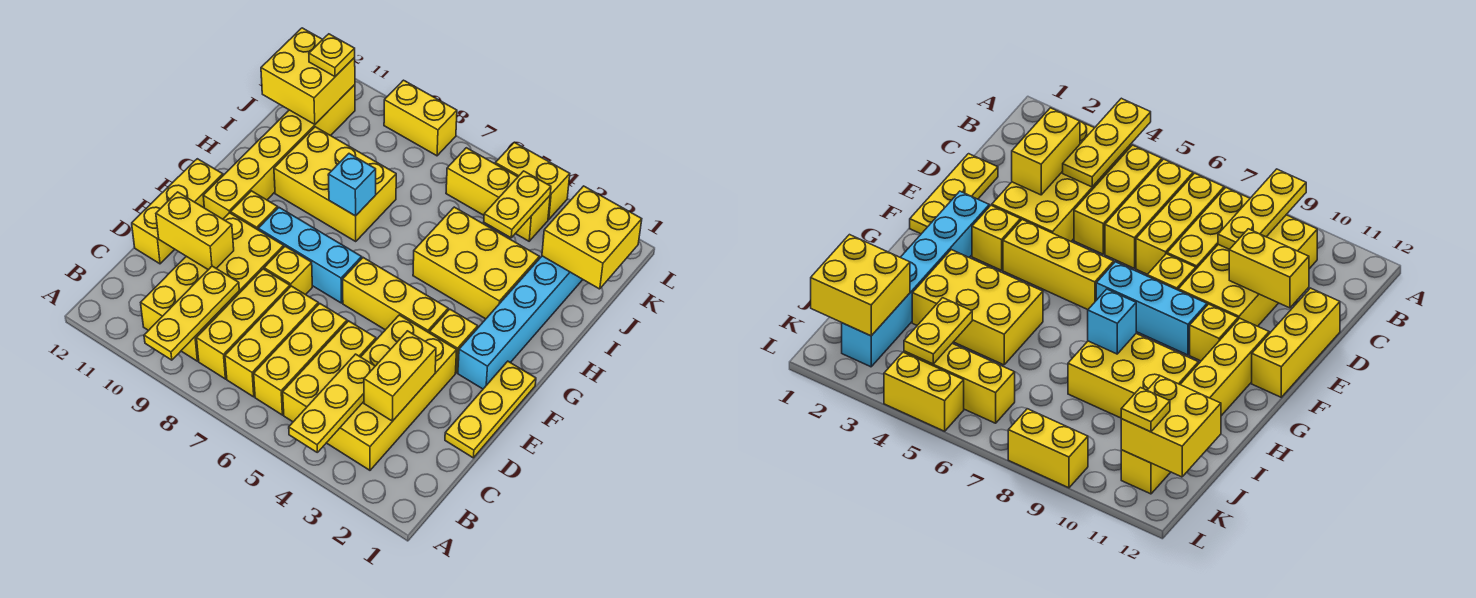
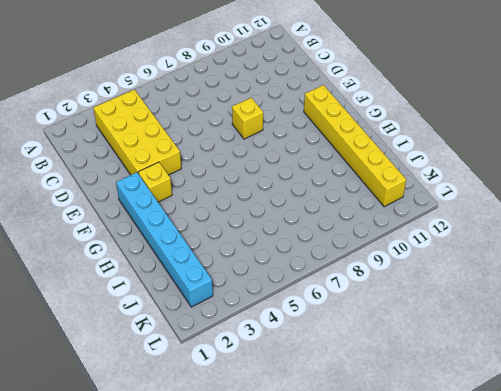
none -> yellow 1x3 brick [283,321,376,422]
none -> yellow 1x3 brick [254,304,347,415]
none -> yellow 1x3 brick [225,286,318,397]

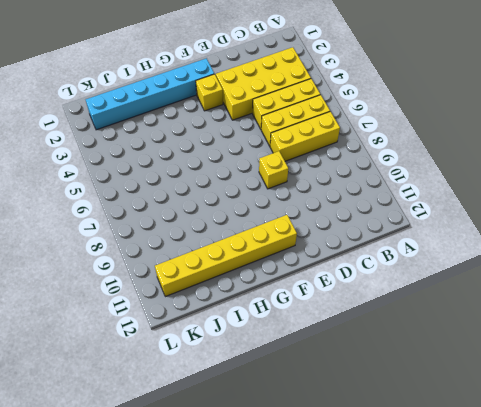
none -> yellow 1x3 brick [197,269,290,379]
none -> yellow 2x4 brick [141,213,284,361]
none -> yellow 1x3 plate [445,361,536,458]

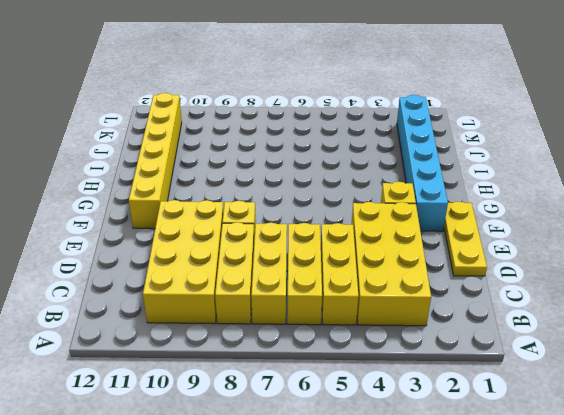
none -> yellow 1x3 brick [132,159,223,264]
none -> yellow 1x3 brick [343,258,448,333]
none -> cyan 1x3 brick [258,208,362,303]

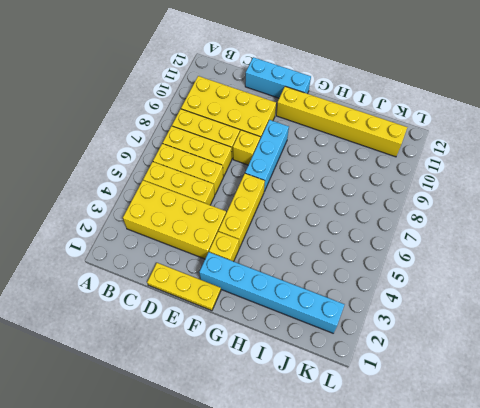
cyan 1x3 brick [245,57,311,98] -> yellow 1x3 brick [132,159,223,264]
none -> yellow 1x1 brick [231,191,278,230]
none -> yellow 2x3 brick [413,207,539,319]
none -> yellow 2x3 brick [274,127,396,241]

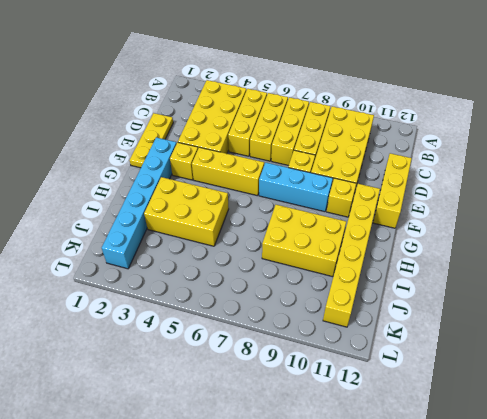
none -> yellow 1x3 brick [446,148,550,241]
none -> yellow 1x2 brick [495,142,570,220]
none -> yellow 1x2 brick [384,80,457,156]

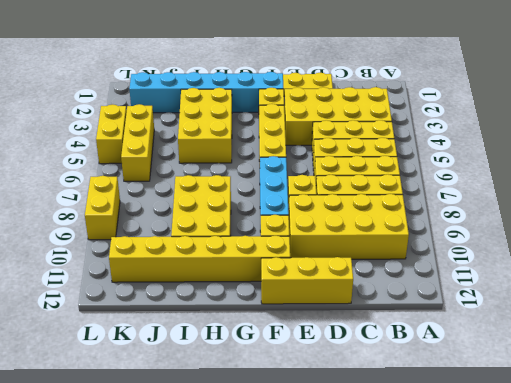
none -> yellow 1x3 plate [289,354,375,452]
none -> yellow 1x3 plate [144,266,239,360]
none -> yellow 1x2 brick [364,331,436,421]

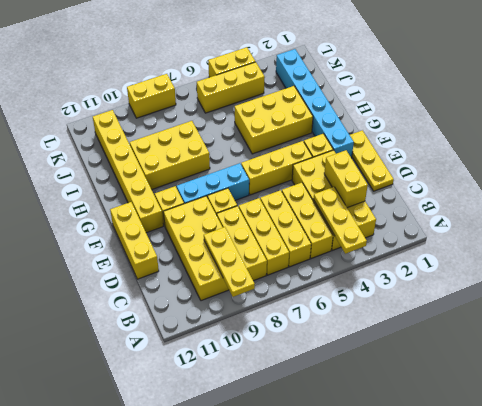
none -> yellow 1x2 brick [156,192,234,270]
none -> cyan 1x1 brick [328,154,376,216]
none -> yellow 2x2 brick [542,186,642,289]

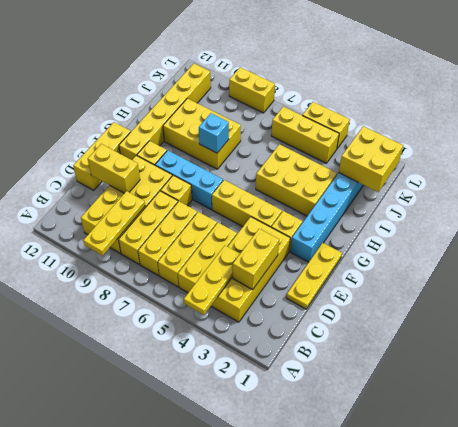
none -> yellow 1x2 plate [484,171,551,238]
none -> yellow 2x2 brick [261,28,355,124]
none -> yellow 1x1 plate [309,34,355,76]

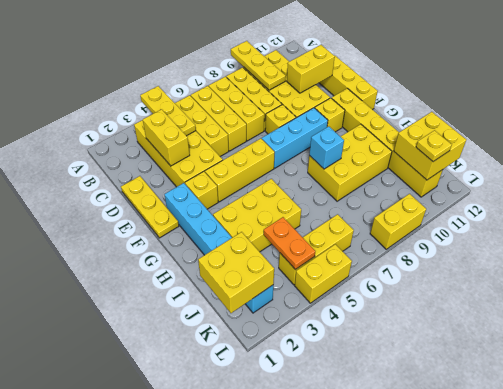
orange 1x2 plate [264,217,315,270] -> yellow 1x2 plate [484,171,551,238]

